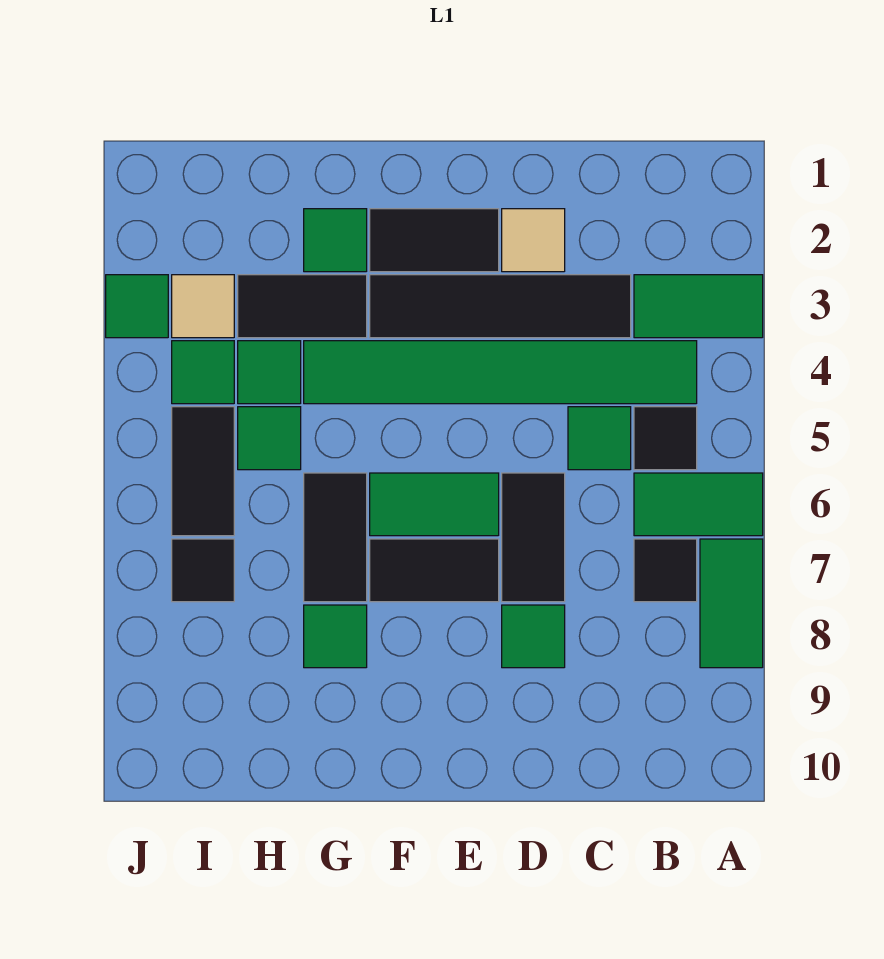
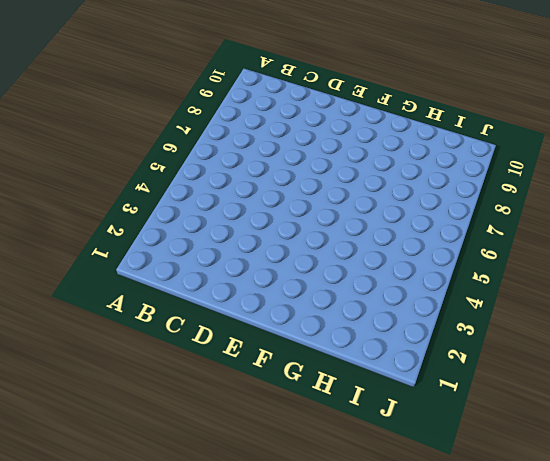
none -> green 1x2 tile [634,275,763,338]
none -> green 1x2 tile [634,473,763,536]
none -> green 1x2 tile [700,539,763,668]

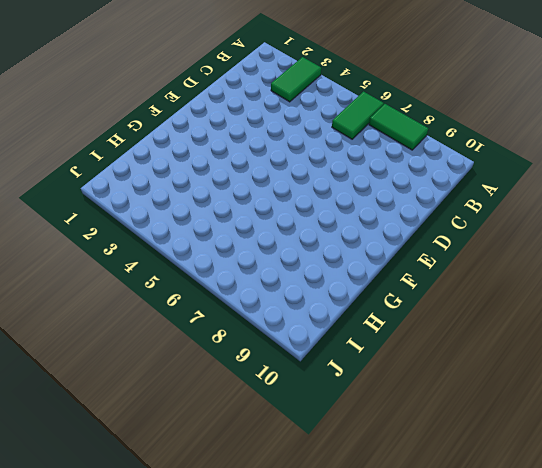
none -> green 1x6 tile [304,341,697,404]
none -> black 1x1 tile [634,407,697,470]
none -> black 1x1 tile [634,539,697,602]

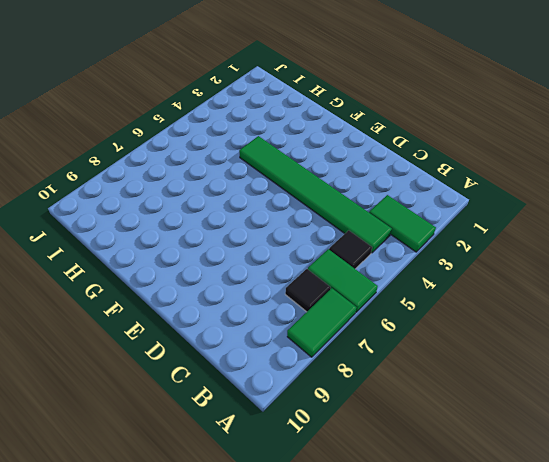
none -> black 1x4 tile [370,275,631,338]
none -> green 1x1 tile [568,407,631,470]
none -> tan 1x1 tile [502,209,565,272]

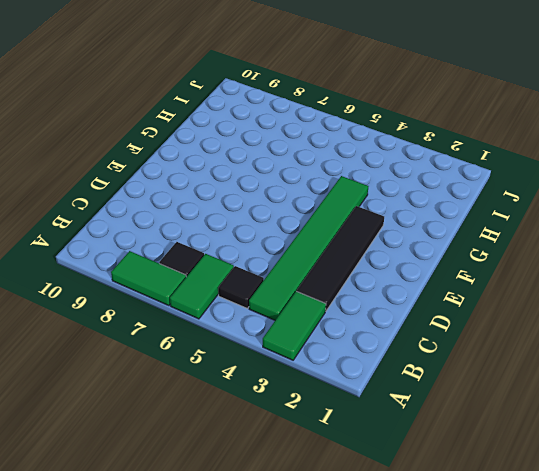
none -> green 1x1 tile [568,407,631,470]
none -> tan 1x1 tile [502,209,565,272]
none -> black 1x2 tile [502,473,565,602]

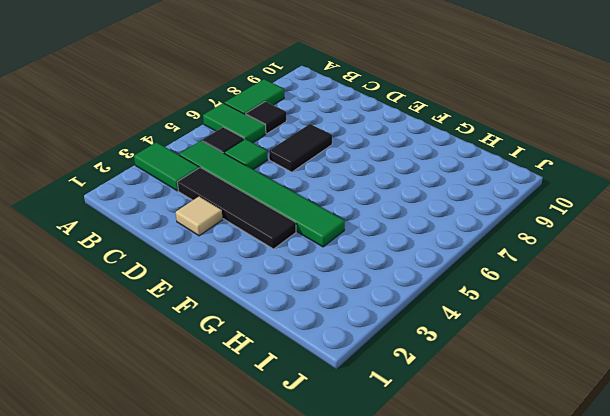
none -> green 1x1 tile [502,605,565,668]
none -> black 1x2 tile [370,209,499,272]
none -> green 1x2 tile [370,473,499,536]

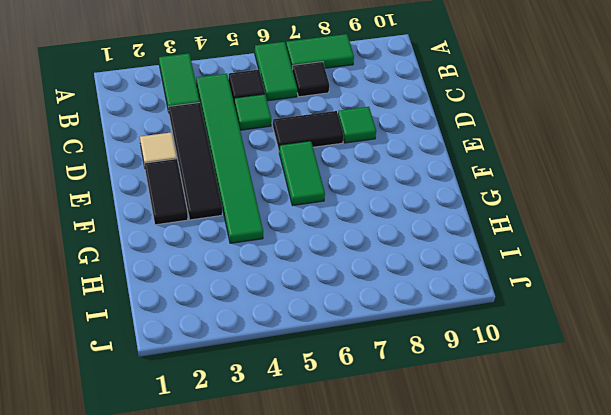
none -> black 1x2 tile [370,539,499,602]
none -> green 1x1 tile [304,209,367,272]
none -> black 1x2 tile [238,275,367,338]

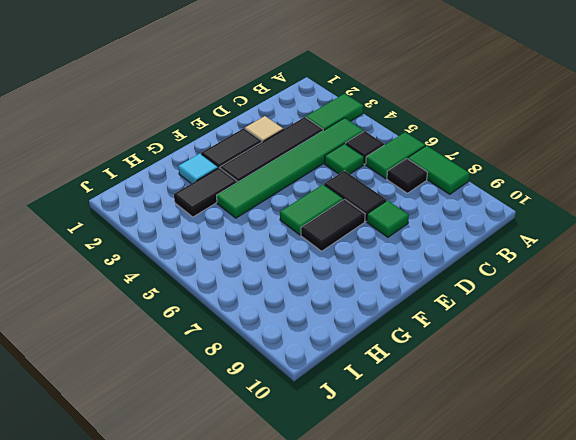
cyan 1x1 tile [178,154,218,184] -> green 1x1 tile [304,209,367,272]
none -> black 1x2 tile [304,473,367,602]
none -> green 1x1 tile [304,605,367,668]
none -> green 1x1 tile [238,341,301,404]

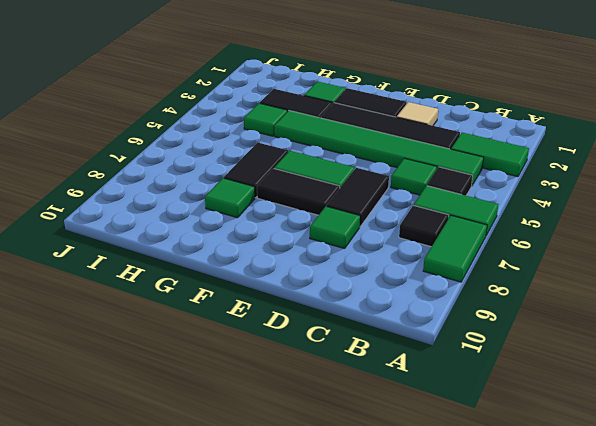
none -> green 1x1 tile [238,407,301,470]
none -> tan 1x1 tile [172,275,234,338]
none -> green 1x1 tile [172,341,234,404]

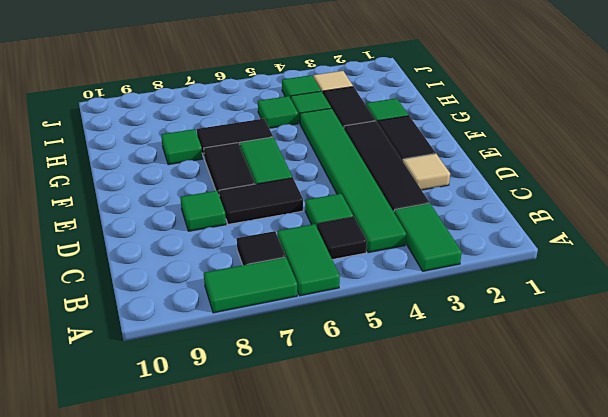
none -> black 1x2 tile [172,407,234,536]
none -> black 1x1 tile [172,539,234,602]
none -> green 1x1 tile [106,275,168,338]

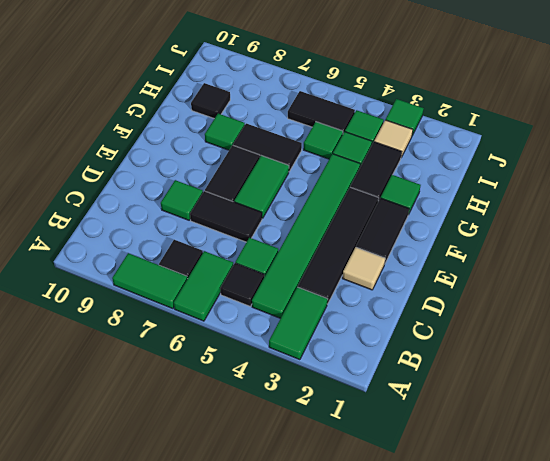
black 1x1 tile [191,83,230,119] -> black 1x1 tile moved to [172,539,234,602]

